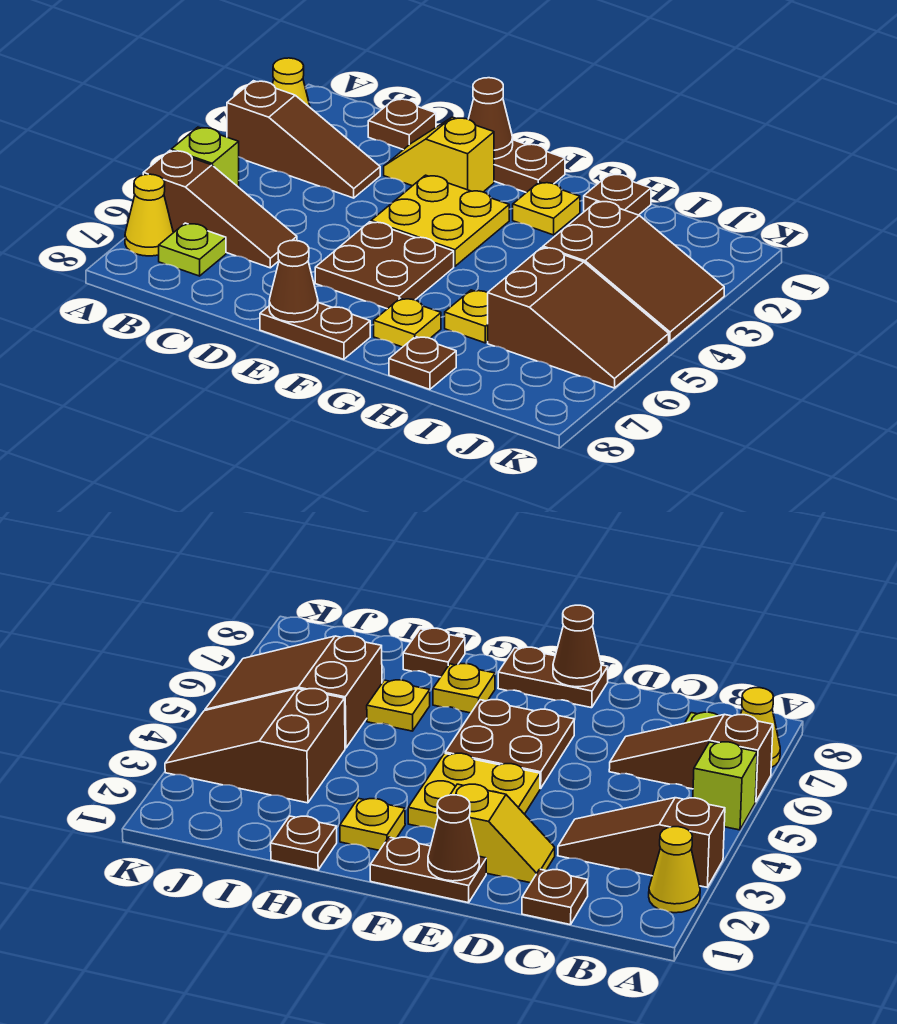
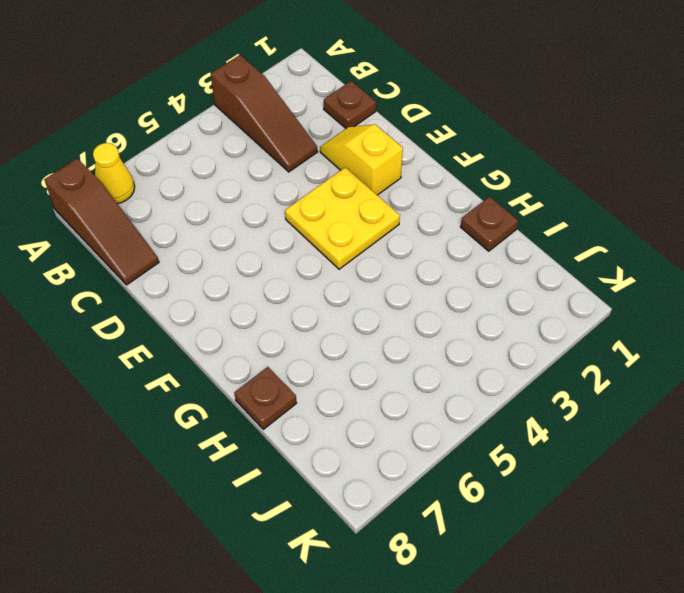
brown 1x3 slope [44,158,159,285] -> brown 1x3 slope moved to [143,151,297,268]
none -> yellow 1x1 cone [272,58,310,107]
none -> lime 1x1 brick [171,127,239,187]
none -> lime 1x1 plate [159,223,226,276]

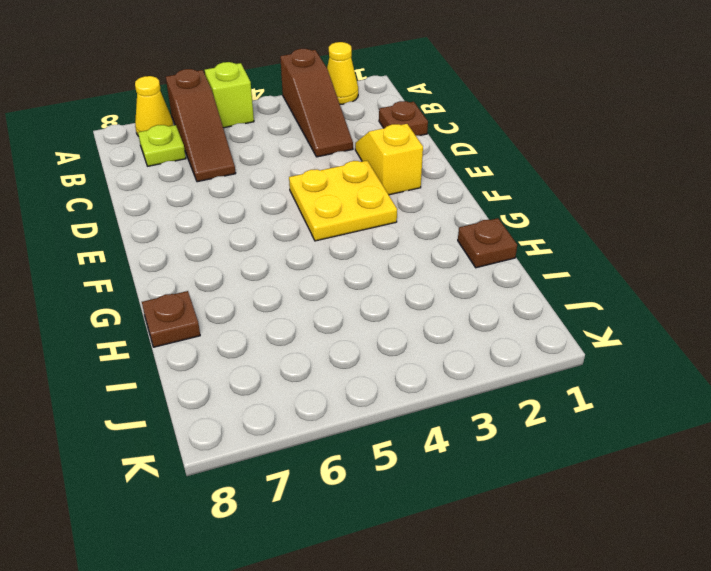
none -> brown 1x2 plate [494,140,565,193]
none -> brown 2x2 plate [315,222,454,309]
none -> brown 1x2 plate [260,303,370,359]

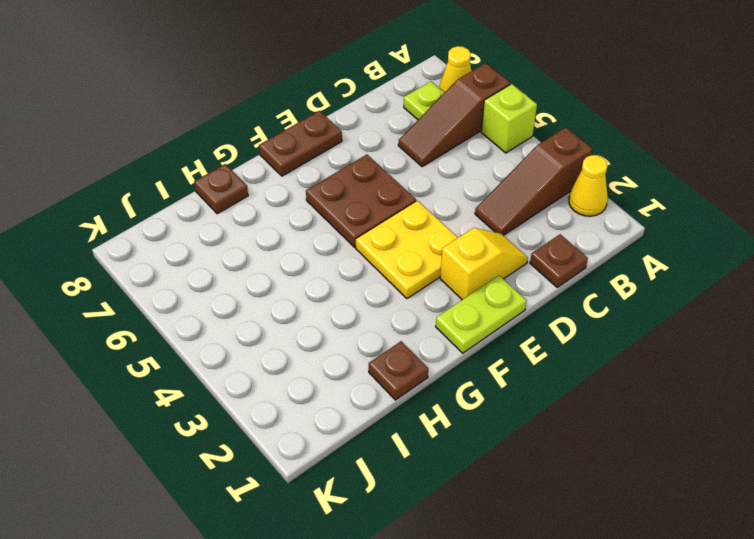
lime 1x2 plate [436,276,526,353] -> brown 1x2 plate [494,140,565,193]
none -> yellow 1x1 plate [513,182,580,235]
none -> yellow 1x1 plate [374,298,441,347]
none -> yellow 1x1 plate [445,290,488,343]

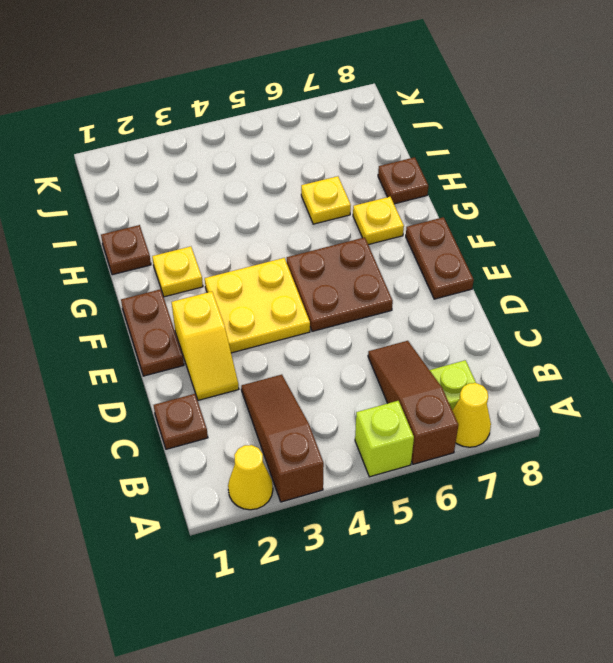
none -> brown 2x3 slope [543,201,724,341]
none -> brown 2x3 slope [488,248,669,388]
none -> brown 1x1 cone [468,78,513,159]

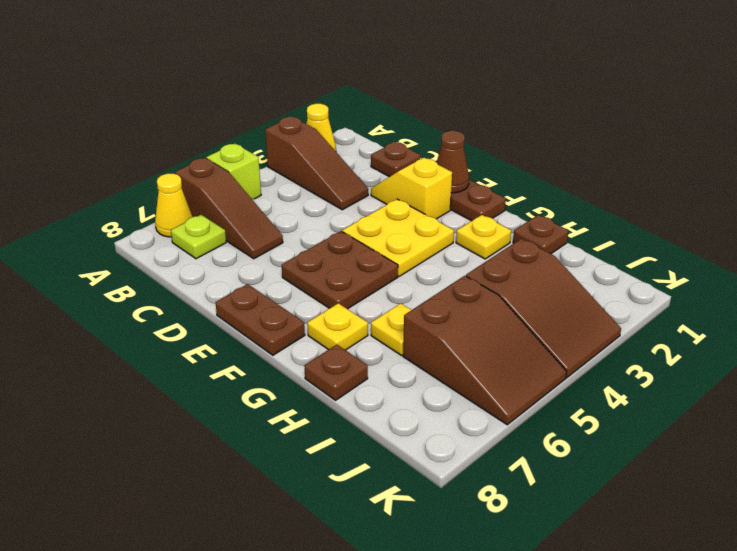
none -> brown 1x1 cone [269,240,318,322]

